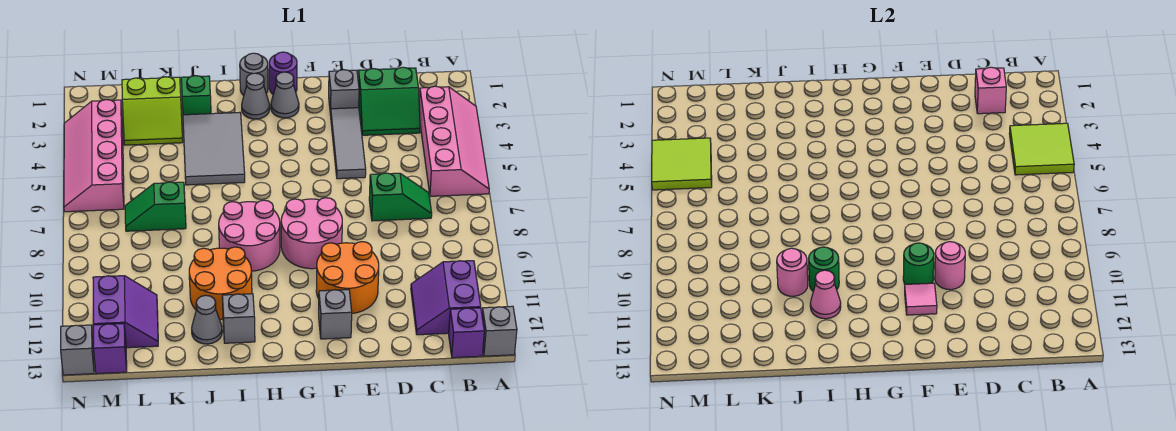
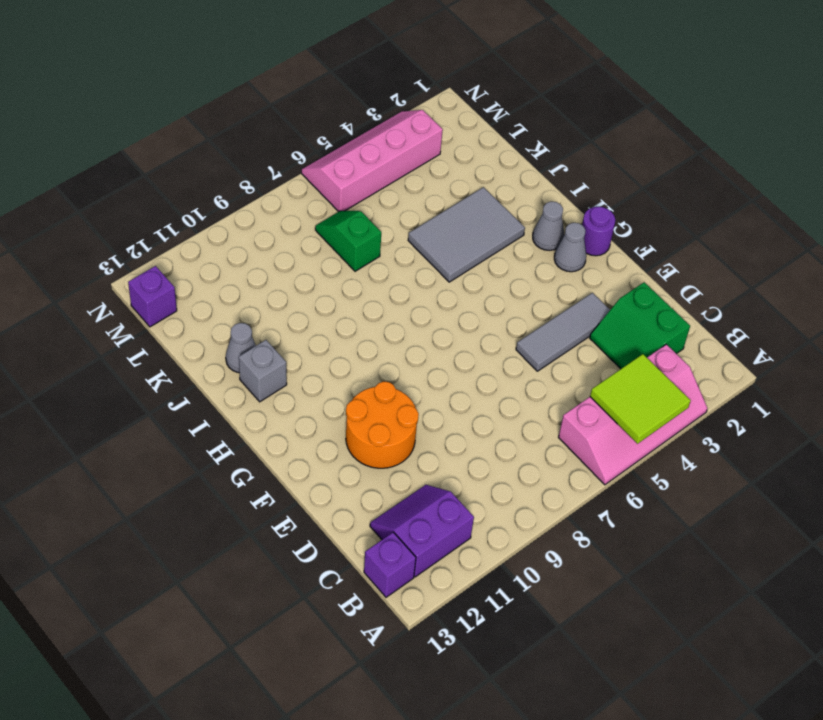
none -> grey 1x1 brick [482,306,517,356]
none -> green 1x2 slope [369,173,432,221]
none -> grey 1x1 brick [329,70,359,115]
none -> pink 2x2 round brick [281,198,342,269]

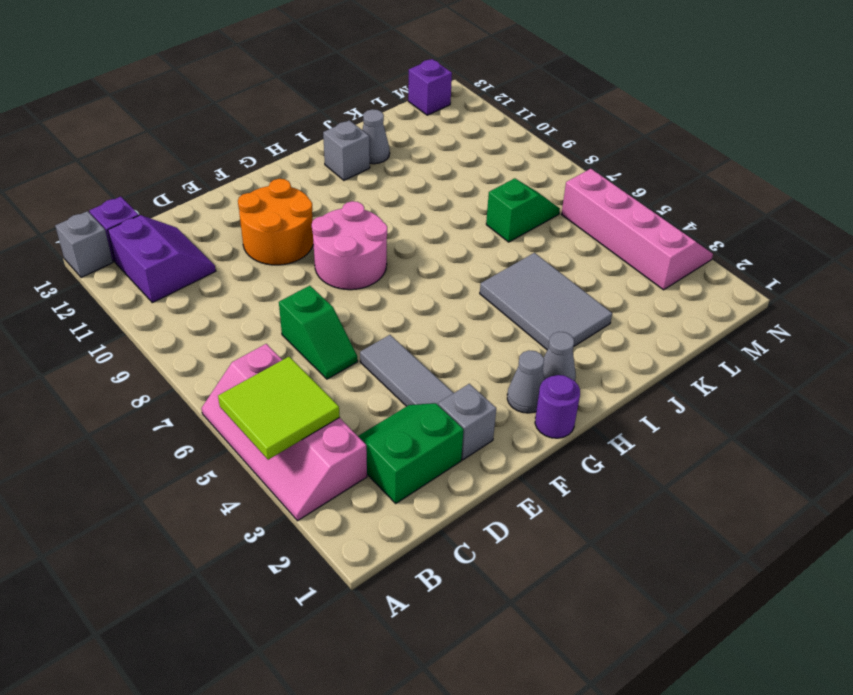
green 1x2 slope [279,286,358,379] -> green 1x2 slope turned to [369,173,432,221]
none -> grey 1x1 brick [319,290,352,339]
none -> grey 1x1 round brick [240,53,268,96]
none -> pink 2x2 round brick [219,200,280,271]
none -> orange 2x2 round brick [189,247,252,319]

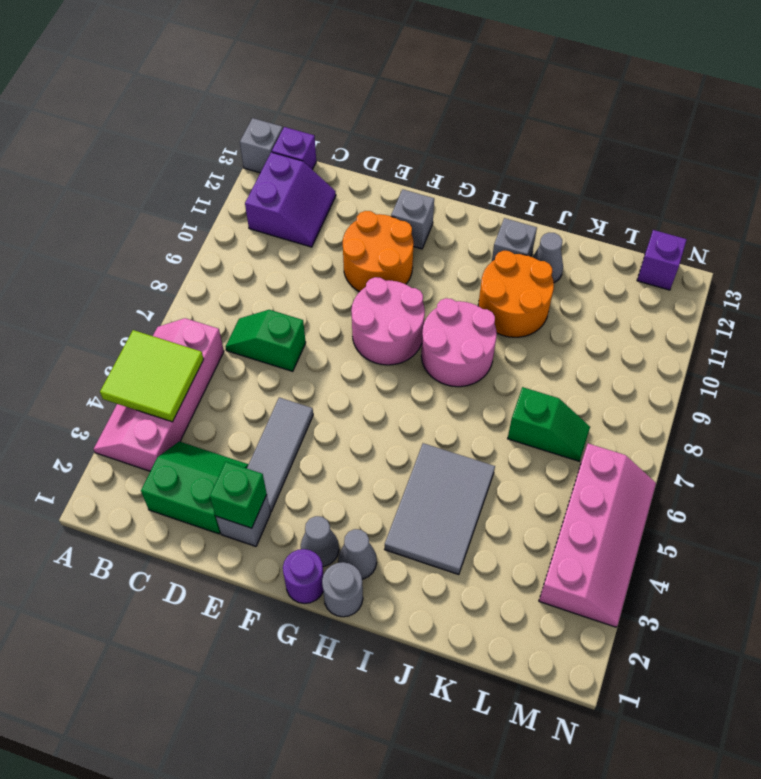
green 1x1 brick [210,462,267,528] -> green 1x1 brick moved to [181,76,211,115]
none -> lime 2x2 slope [122,77,183,145]
none -> purple 2x2 slope [93,276,158,348]
none -> grey 1x1 brick [61,325,94,375]
none -> pink 1x1 brick [975,67,1006,114]

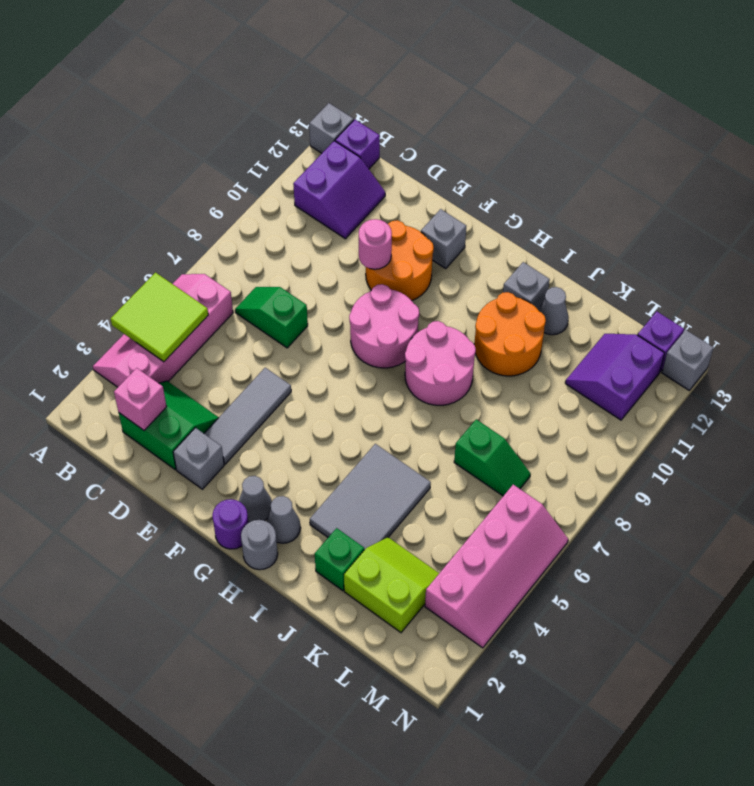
none -> green 1x1 round brick [903,243,934,284]
none -> pink 1x1 tile [905,283,937,315]
none -> green 1x1 round brick [809,247,839,291]
none -> pink 1x1 cone [810,270,841,319]

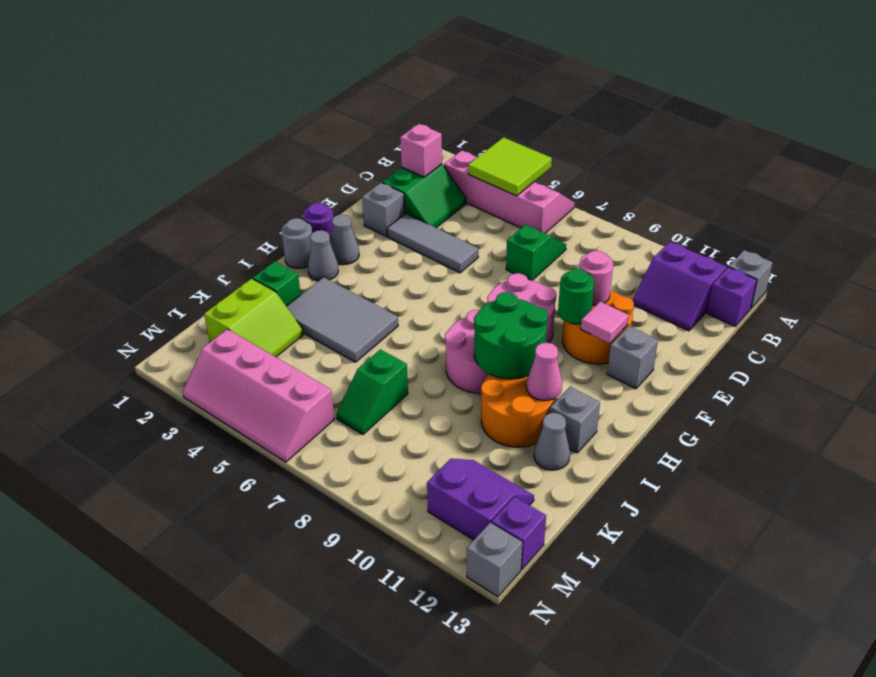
green 2x2 round brick [474,292,548,379] -> green 1x1 round brick [809,247,839,291]
none -> pink 1x1 round brick [777,248,808,296]
none -> lime 2x2 tile [652,138,712,190]

